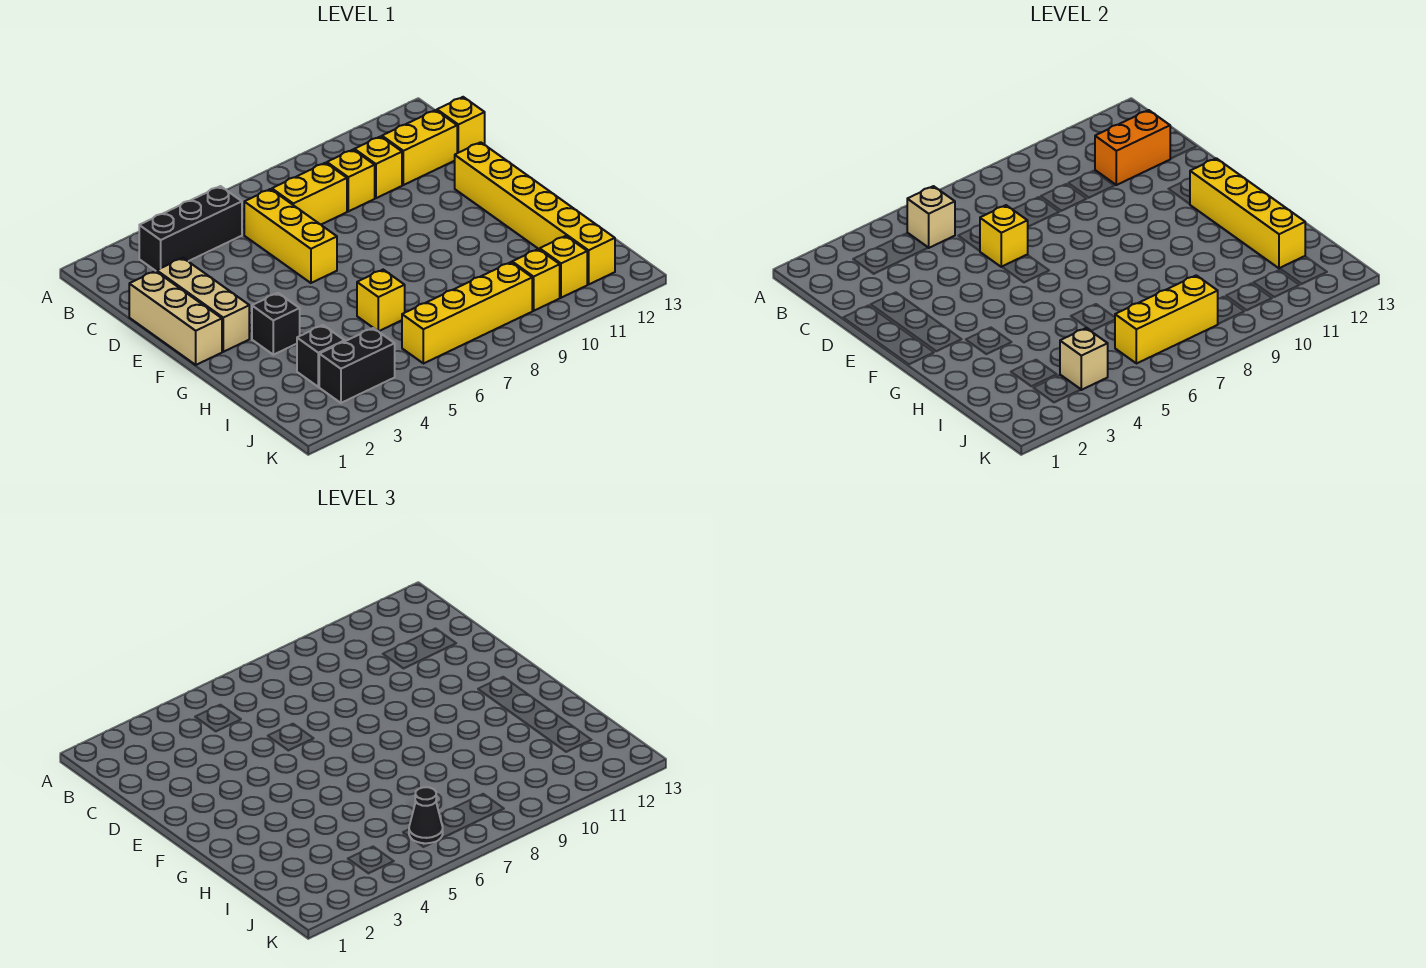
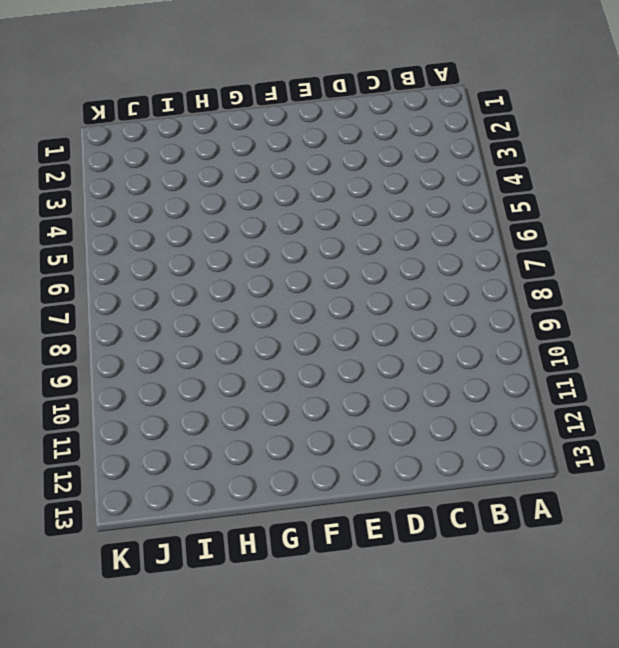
none -> black 1x3 brick [139,186,242,272]
none -> yellow 1x3 brick [244,189,337,283]
none -> yellow 1x2 brick [272,163,347,225]

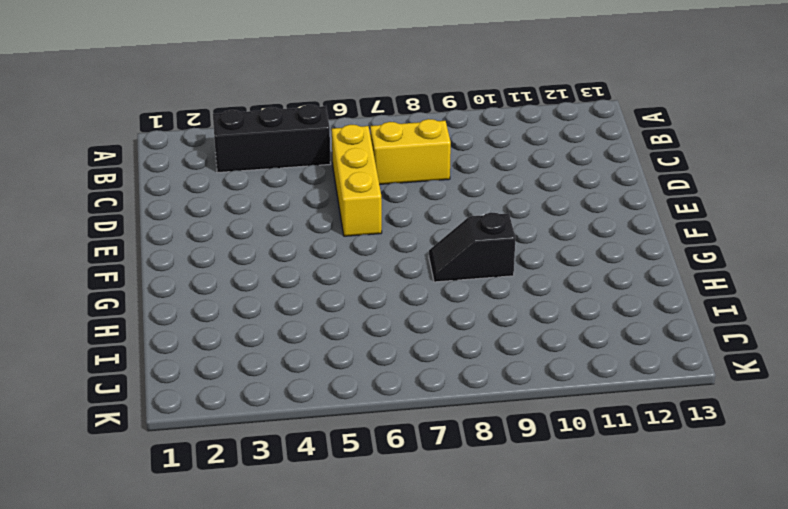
black 1x2 slope [429,213,515,282] -> none
none -> yellow 1x1 brick [327,150,375,211]
none -> yellow 1x1 brick [354,136,402,198]
none -> yellow 1x2 brick [382,110,457,185]

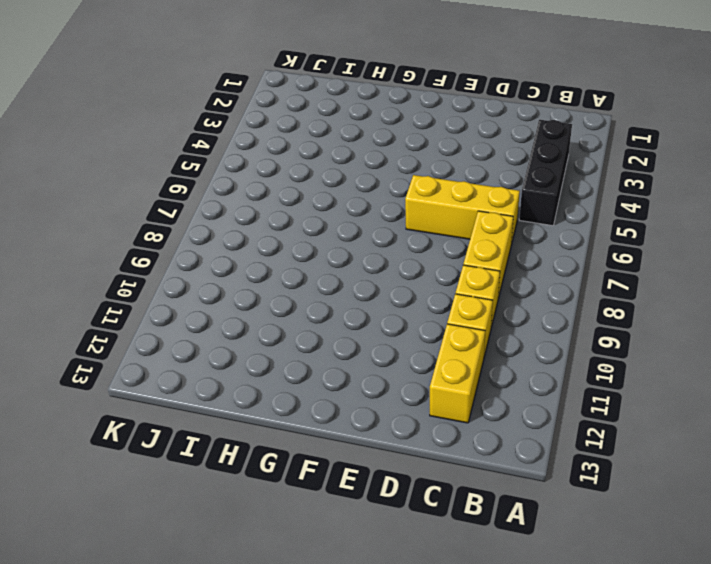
none -> yellow 1x1 brick [437,97,485,153]
none -> tan 1x3 brick [129,271,222,365]
none -> tan 1x3 brick [157,258,249,352]

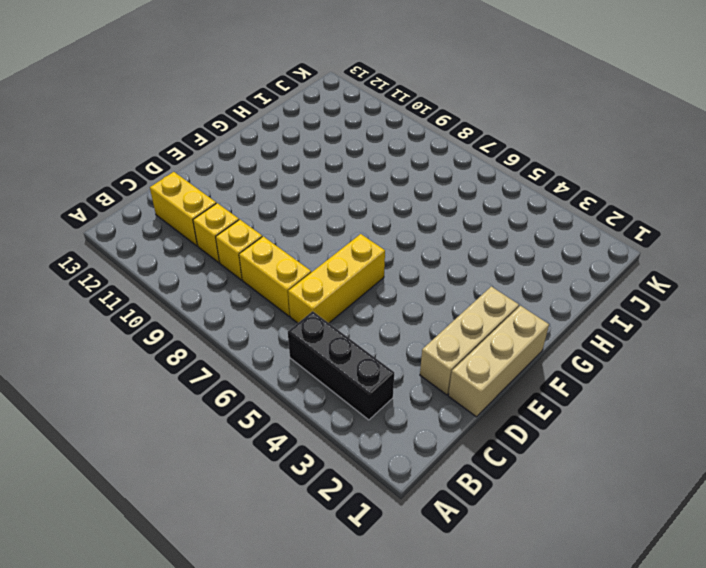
none -> yellow 1x1 brick [437,97,485,153]
none -> yellow 1x6 brick [455,142,615,284]
none -> black 1x1 brick [252,293,300,355]

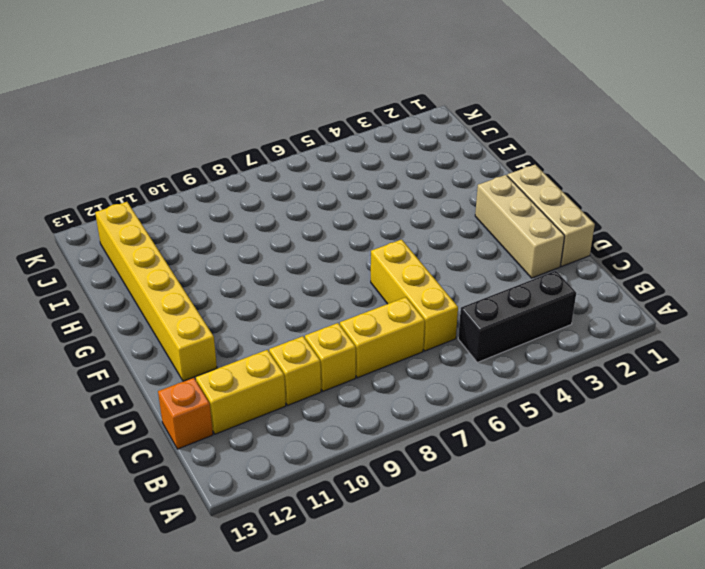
orange 1x1 brick [158,378,213,449] -> yellow 1x1 brick [437,97,485,153]
none -> black 1x1 brick [252,293,300,355]
none -> yellow 1x1 brick [357,270,405,331]
none -> black 1x1 brick [297,325,345,387]

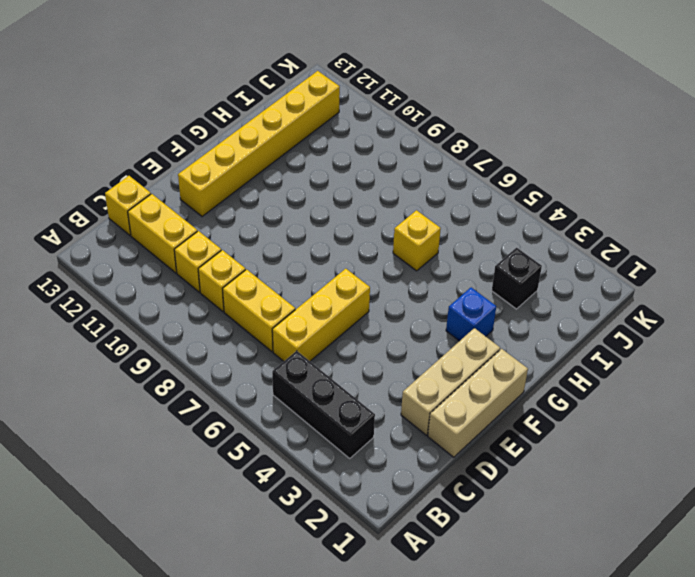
blue 1x1 brick [446,287,496,341] -> black 1x1 brick [252,293,300,355]
none -> black 1x2 brick [319,328,395,403]
none -> yellow 1x4 brick [402,262,532,364]
none -> yellow 1x1 brick [512,249,560,311]

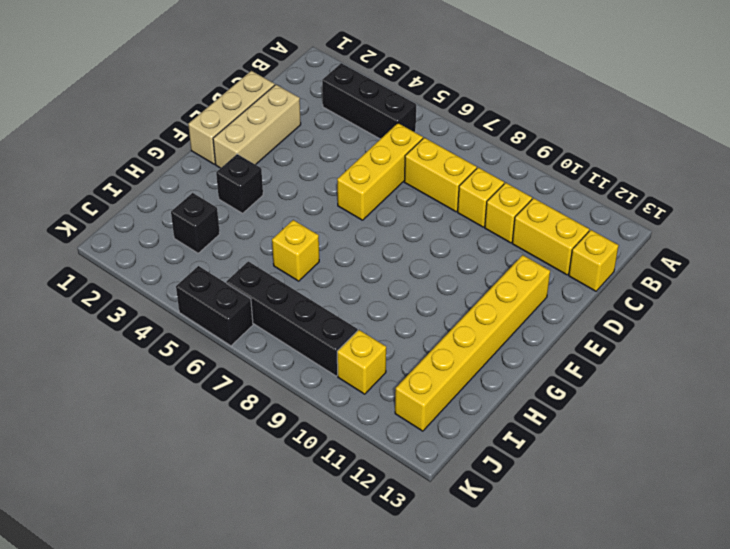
black 1x4 brick [226,261,358,376] -> yellow 1x4 brick [402,262,532,364]
black 1x2 brick [176,266,253,346] -> black 1x2 brick moved to [319,328,395,403]
none -> yellow 1x1 brick [540,236,587,298]
none -> tan 1x1 brick [907,186,955,248]
none -> orange 1x2 brick [1095,110,1170,185]

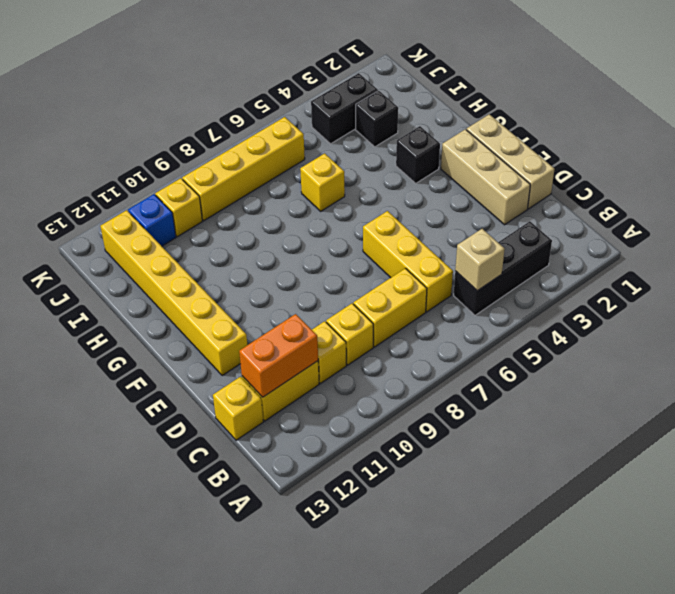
blue 1x1 brick [128,194,176,246] -> yellow 1x1 brick [540,236,587,298]
none -> yellow 1x1 brick [980,205,1028,267]
none -> yellow 1x4 brick [1190,158,1305,268]
none -> tan 1x1 brick [1060,328,1108,390]

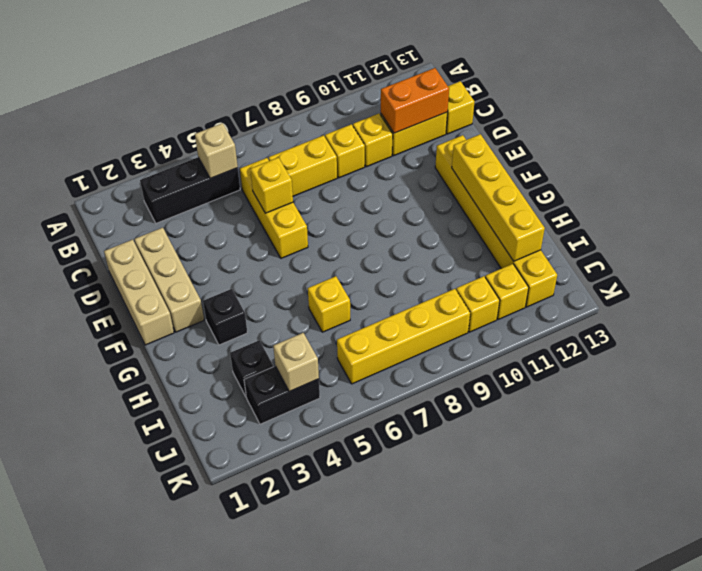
none -> yellow 1x3 brick [1115,275,1218,364]
none -> black 1x1 cone [409,787,443,843]

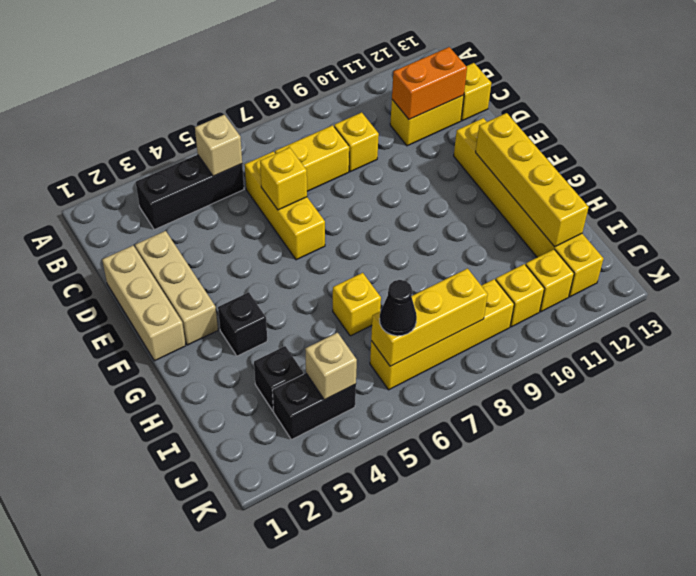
none -> yellow 1x1 brick [354,136,402,198]

